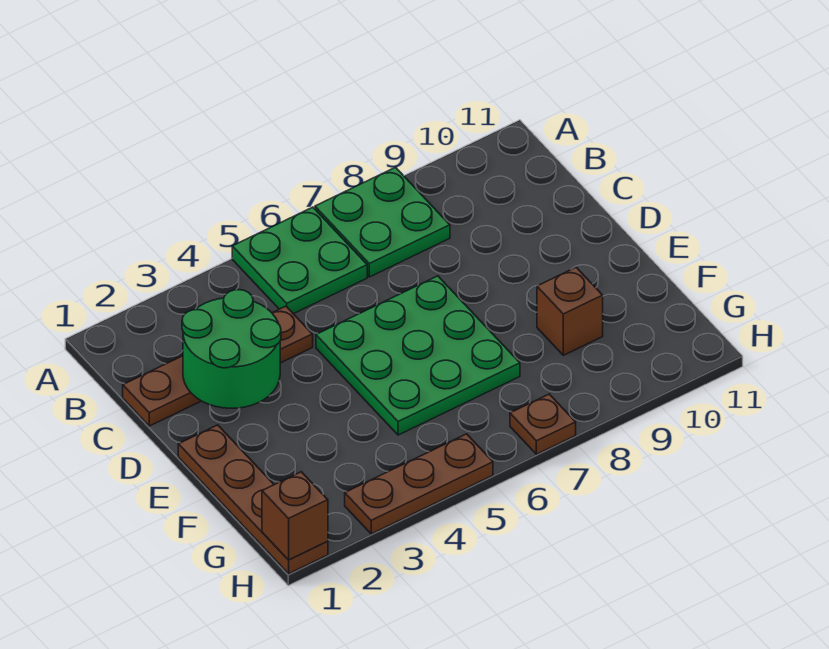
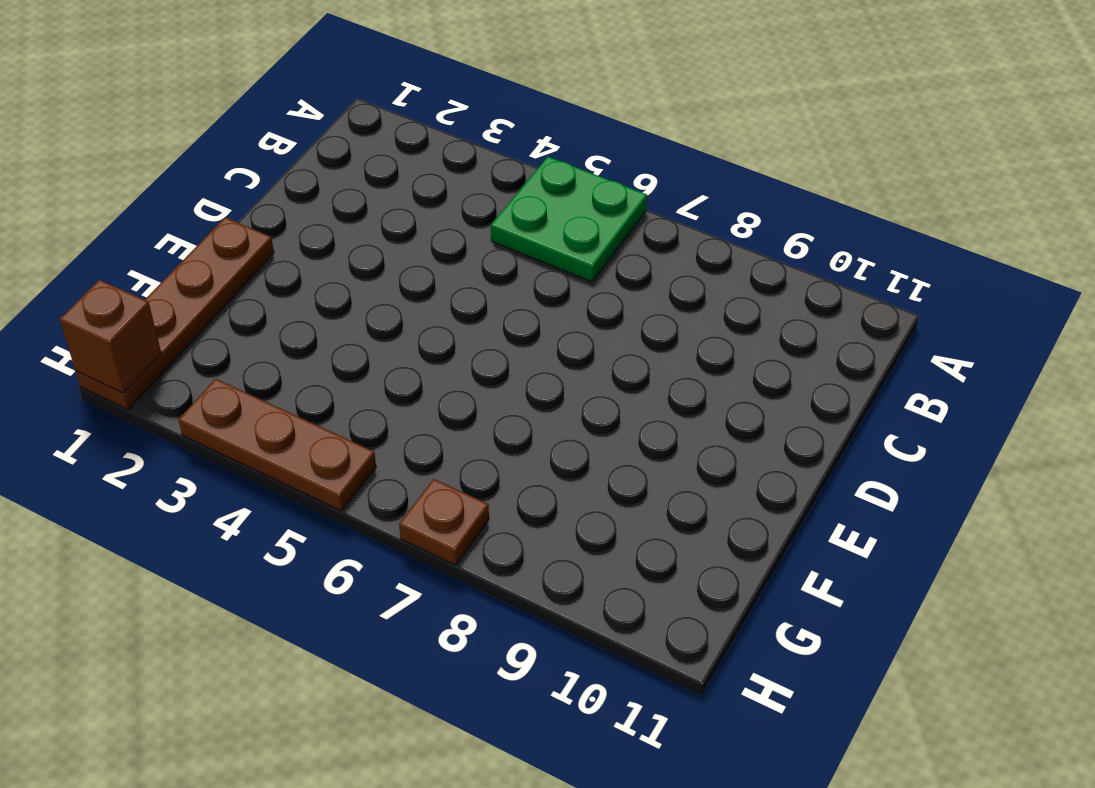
none -> green 2x2 plate [315,167,450,277]
none -> brown 1x4 plate [123,306,313,426]

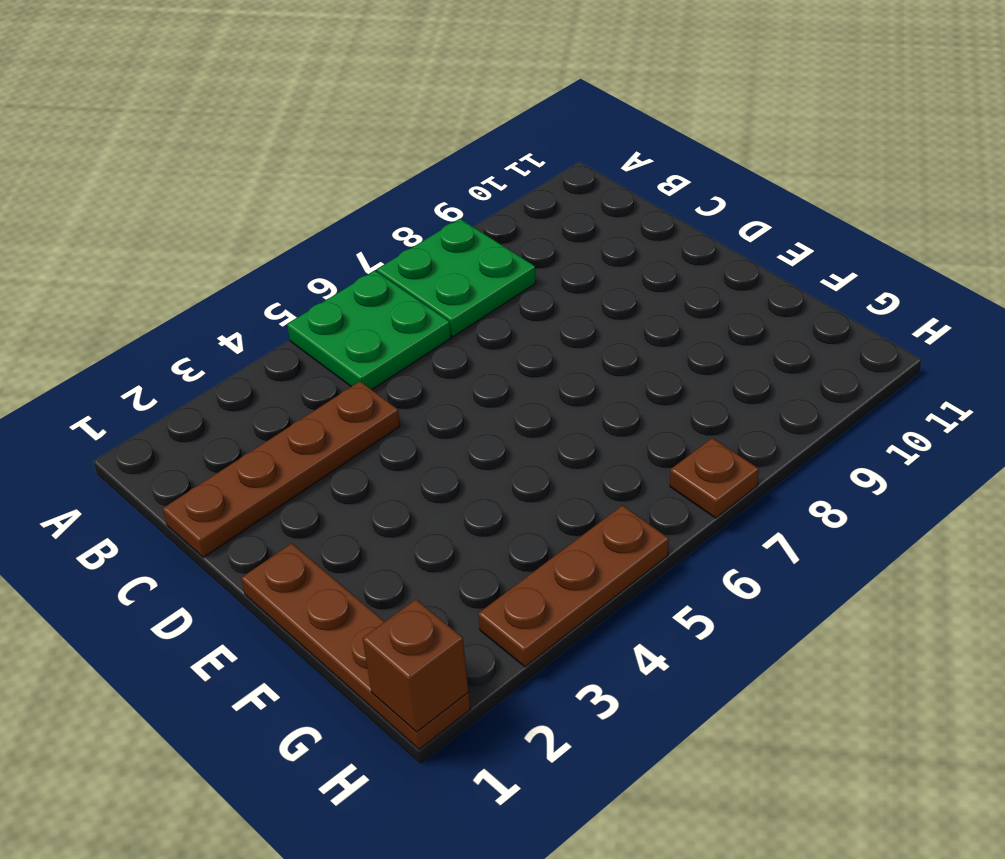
none -> green 3x3 plate [316,276,520,435]
none -> brown 1x1 brick [537,267,603,355]

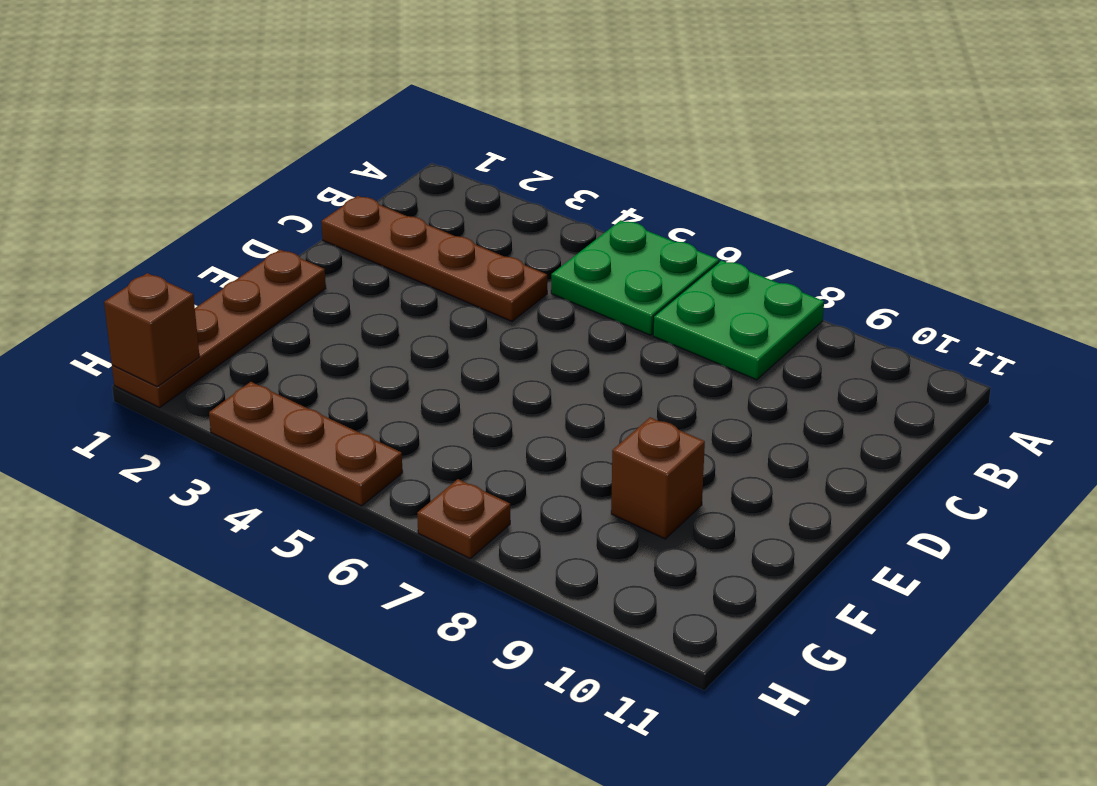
none -> green 3x3 plate [316,276,520,435]
none -> green 2x2 round brick [182,290,281,408]

